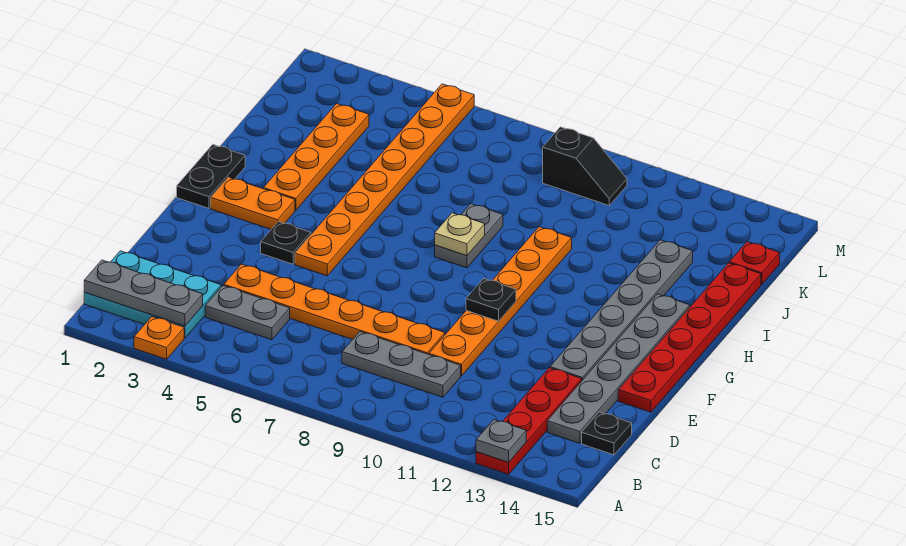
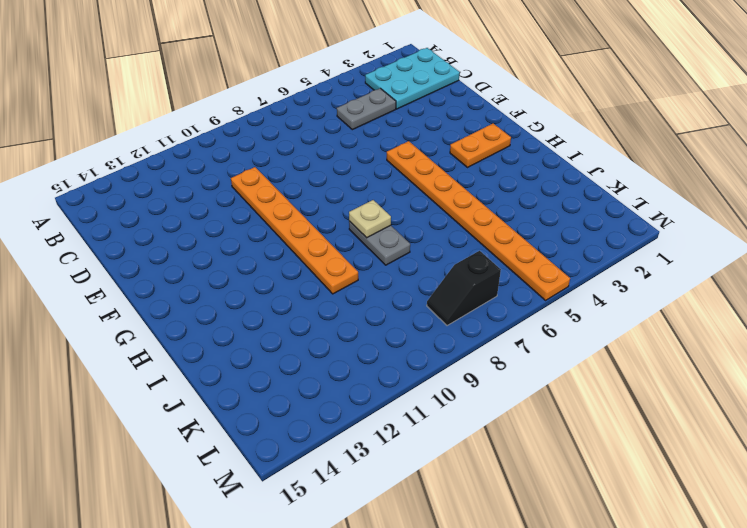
black 1x2 slope [427,251,501,326] -> black 1x2 slope moved to [543,127,627,205]
none -> orange 1x1 plate [134,317,184,359]
none -> red 1x4 plate [476,368,582,474]
none -> grey 1x3 plate [342,332,461,397]

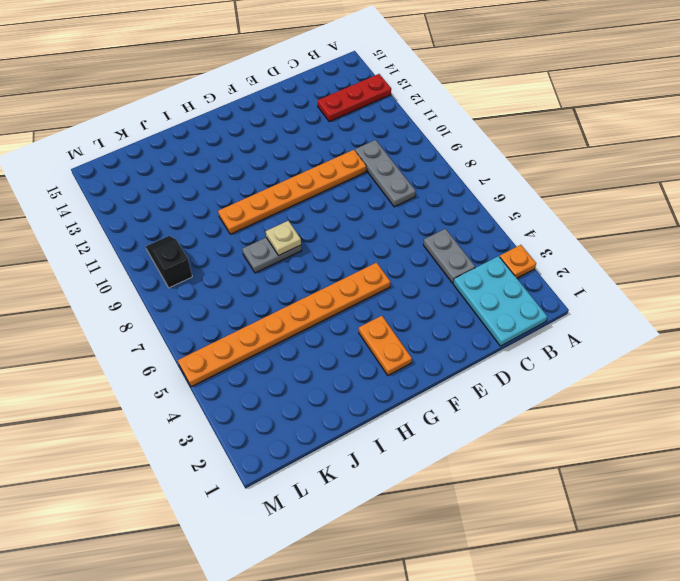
red 1x3 plate [318,74,391,122] -> red 1x4 plate [476,368,582,474]
none -> grey 1x6 plate [547,294,690,443]
none -> black 1x1 plate [582,412,632,455]
none -> orange 1x6 plate [224,264,445,355]

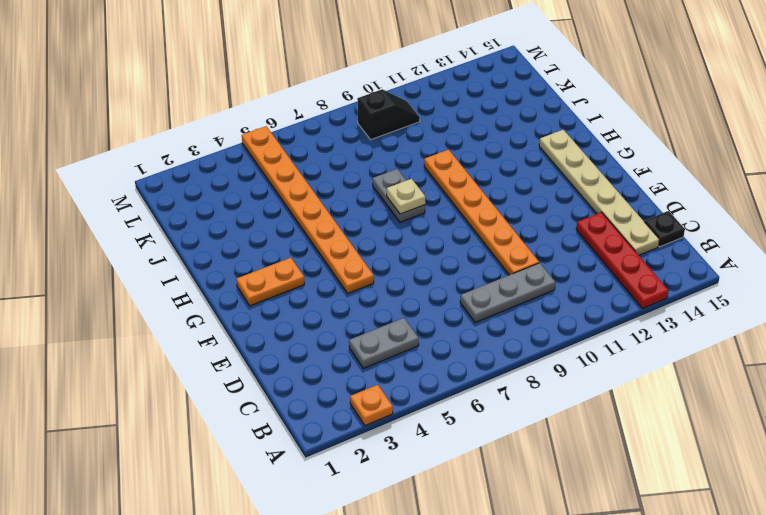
tan 1x6 plate [539,130,659,255] -> grey 1x6 plate [547,294,690,443]
none -> cyan 2x3 plate [84,251,221,338]
none -> orange 1x6 plate [224,264,445,355]
none -> grey 1x6 plate [550,240,693,380]

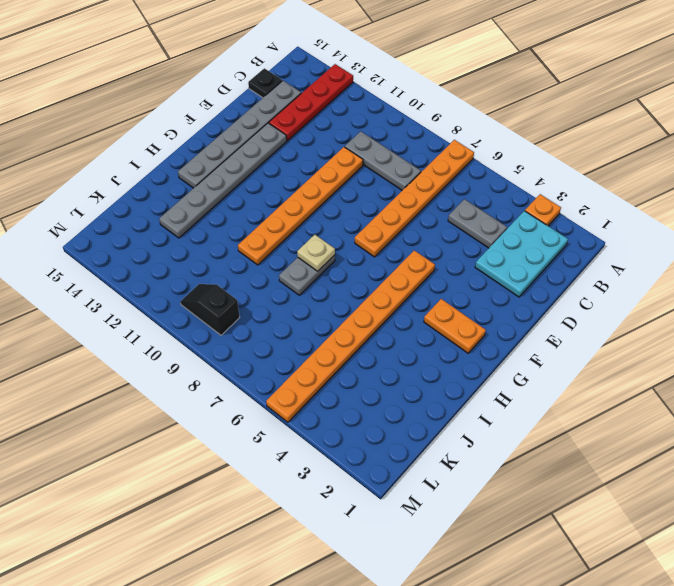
orange 1x6 plate [355,140,474,257] -> orange 1x6 plate turned to [224,264,445,355]
cyan 2x3 plate [475,211,568,297] -> cyan 2x3 plate turned to [84,251,221,338]
none -> red 1x6 plate [618,263,761,412]
none -> black 1x1 plate [261,222,311,264]
none -> black 1x2 plate [177,145,245,208]

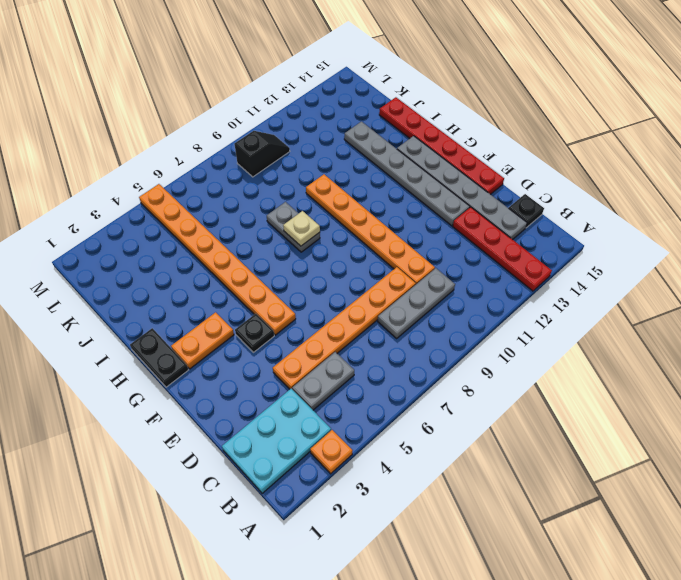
none -> orange 1x4 plate [263,104,369,210]
none -> red 1x1 plate [729,242,780,284]
none -> grey 1x1 plate [476,420,526,462]

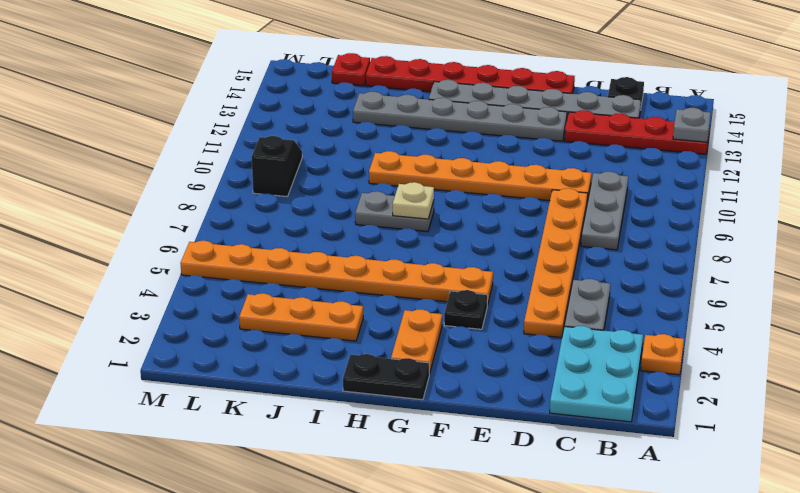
orange 1x3 plate [239,293,363,341] -> orange 1x4 plate [263,104,369,210]
none -> grey 1x3 plate [84,260,203,326]
none -> black 1x1 plate [466,278,516,321]

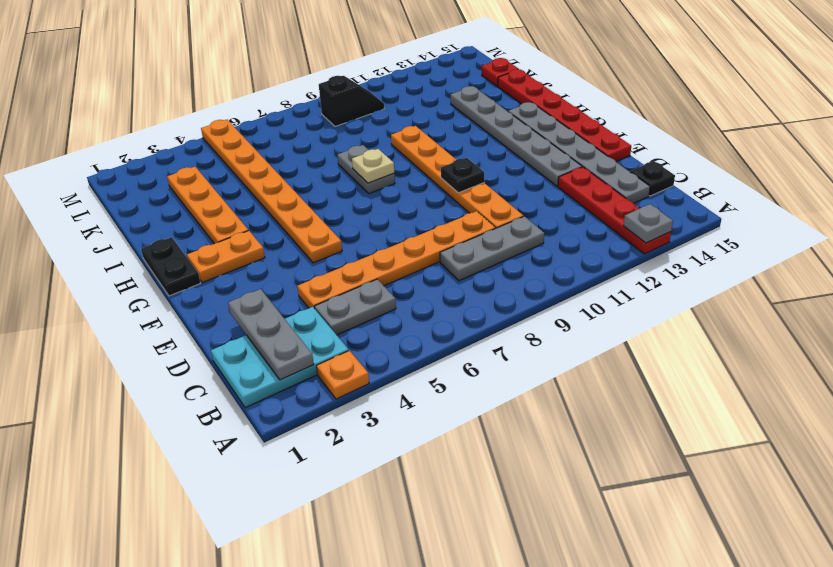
grey 1x3 plate [228,289,314,380] -> grey 1x3 plate turned to [84,260,203,326]
none -> black 1x1 plate [261,222,311,264]

